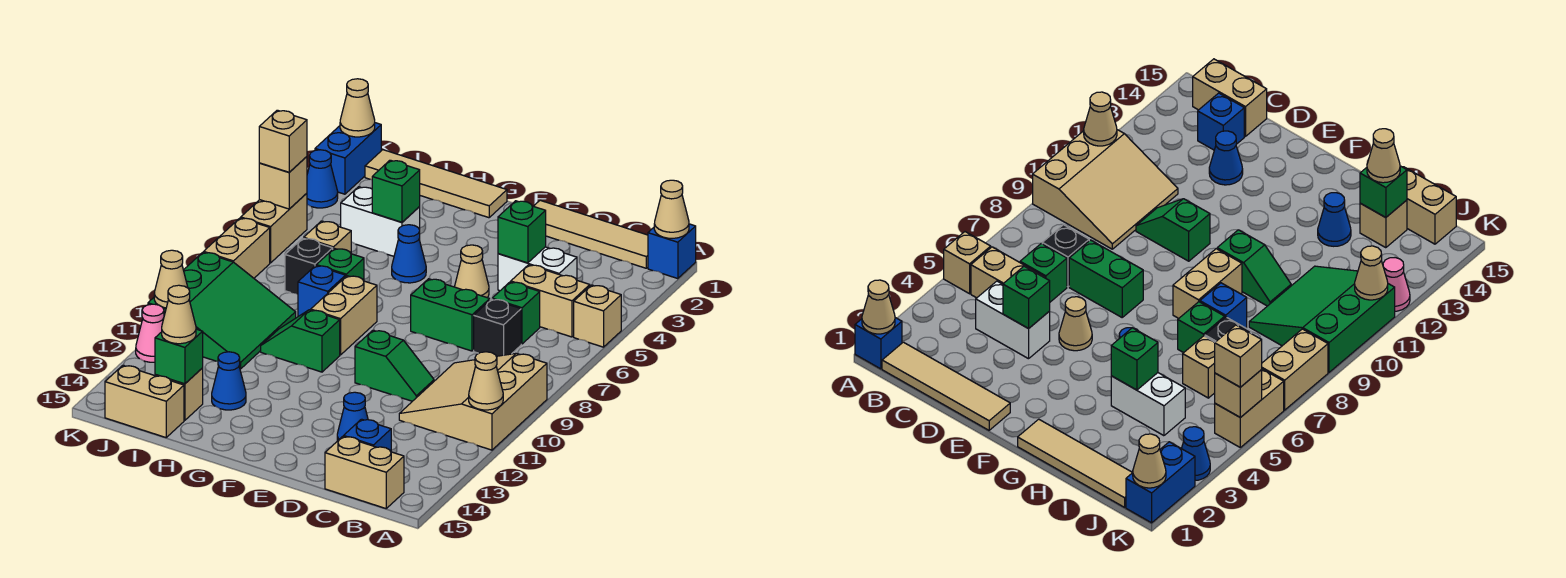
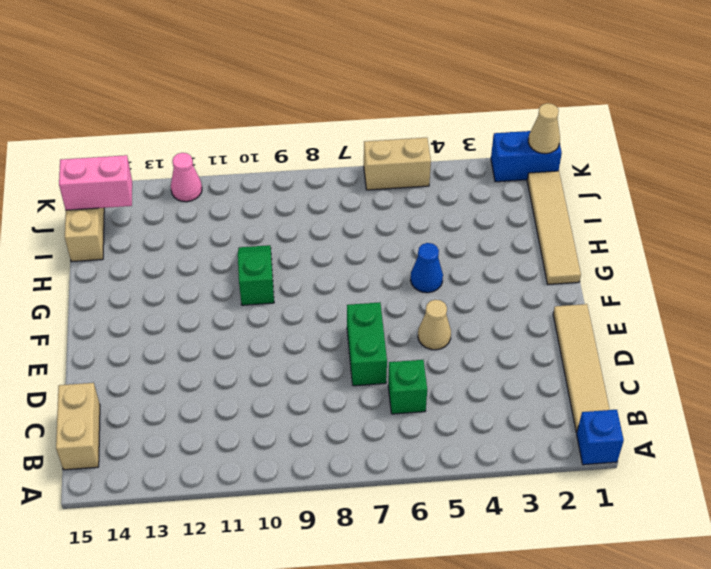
pink 1x2 brick [59,155,132,210] -> none
none -> tan 1x1 brick [574,285,621,347]
none -> tan 3x3 slope [399,353,547,450]
none -> tan 1x2 brick [511,265,590,337]
none -> white 1x2 brick [498,247,577,291]

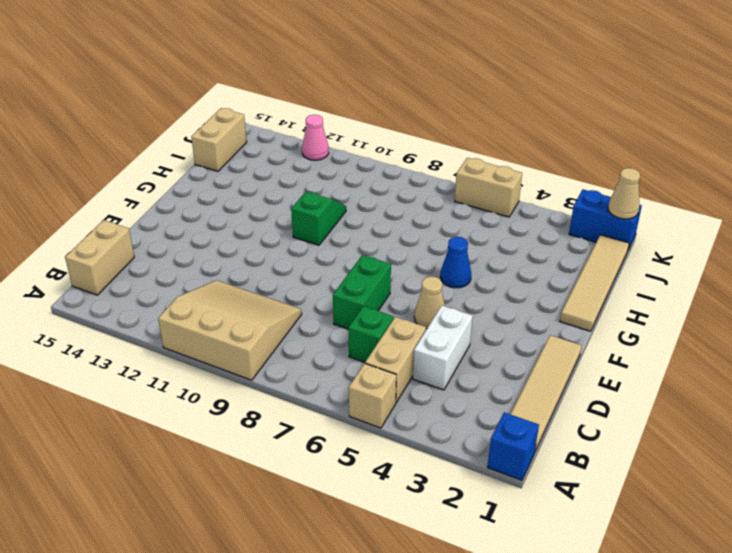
none -> black 1x1 brick [474,299,521,356]
none -> blue 1x1 brick [344,419,391,452]
none -> green 1x2 slope [355,330,434,401]
none -> blue 1x1 cone [337,392,368,441]

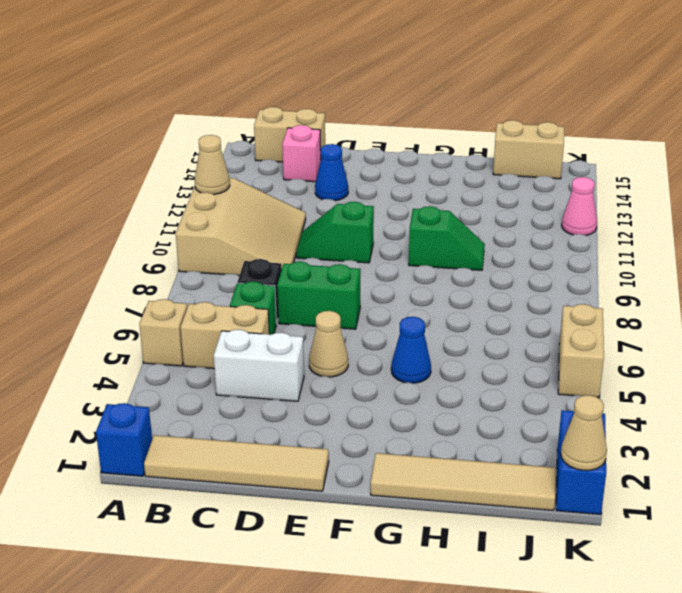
pink 1x1 brick [282,125,321,182] -> blue 1x1 brick [344,419,391,452]
none -> tan 1x2 brick [311,276,377,355]
none -> white 1x2 brick [341,187,420,256]
none -> green 1x1 brick [316,248,364,281]
none -> blue 1x1 brick [298,266,346,316]

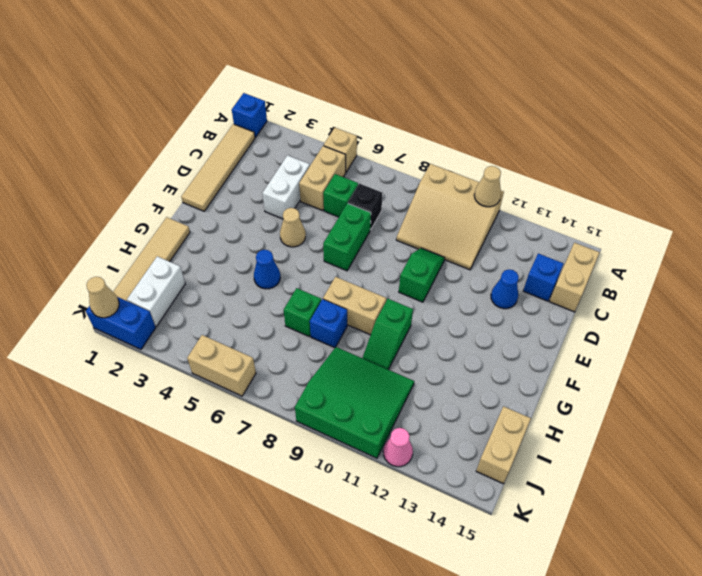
white 1x2 brick [127,256,185,326] -> white 1x2 brick moved to [341,187,420,256]
none -> blue 1x1 cone [212,352,246,410]
none -> tan 1x1 brick [304,221,351,253]
none -> black 1x1 brick [285,238,333,294]
none -> tan 1x1 brick [155,368,203,420]

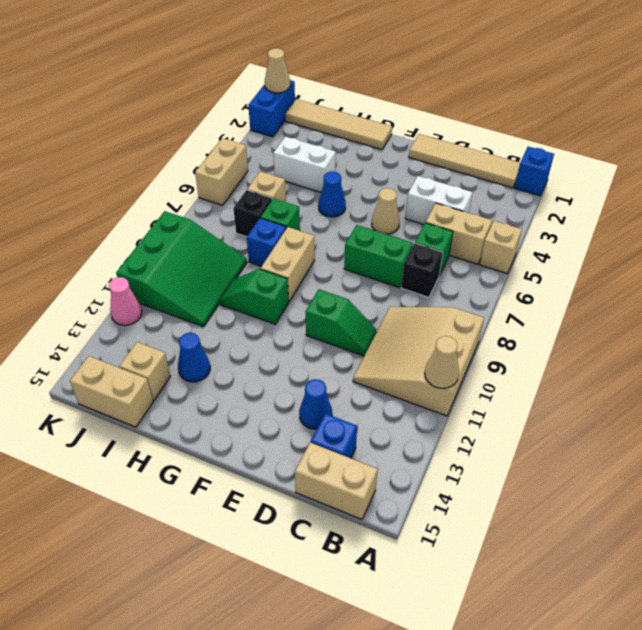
none -> blue 1x1 cone [307,150,338,208]
none -> tan 1x2 brick [204,218,270,278]
none -> tan 1x1 cone [654,180,689,238]
none -> green 1x1 brick [498,201,546,263]

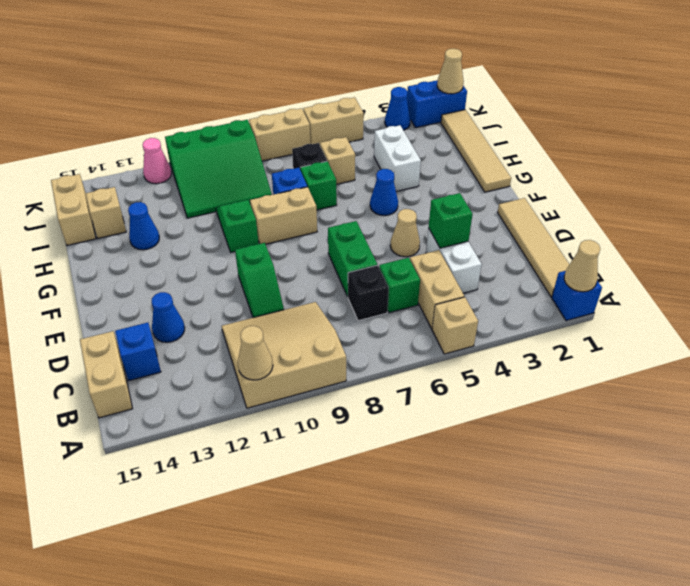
none -> green 1x1 brick [372,160,420,222]
none -> green 1x1 brick [155,329,203,384]
none -> tan 1x1 brick [259,157,307,209]
none -> tan 1x1 cone [154,250,188,308]

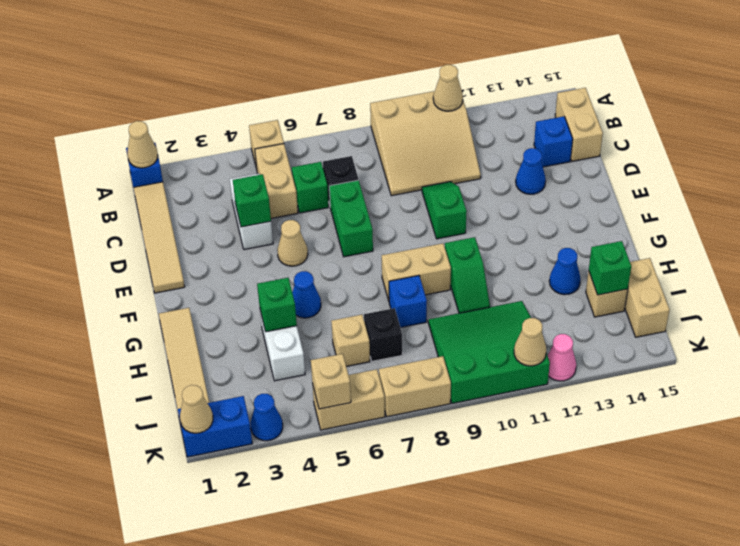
none -> green 1x1 brick [316,248,364,281]
none -> tan 1x1 cone [162,285,196,344]
none -> tan 1x1 brick [259,110,307,172]

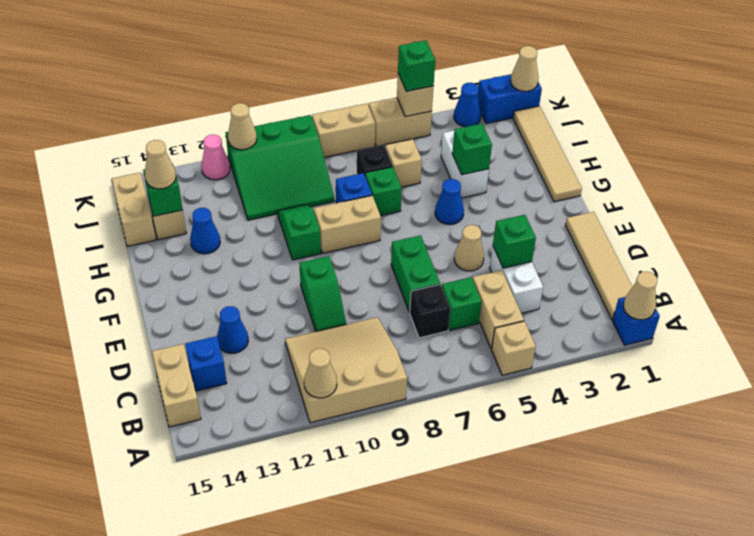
green 1x1 brick [398,40,435,91] -> tan 1x1 brick [259,110,307,172]

